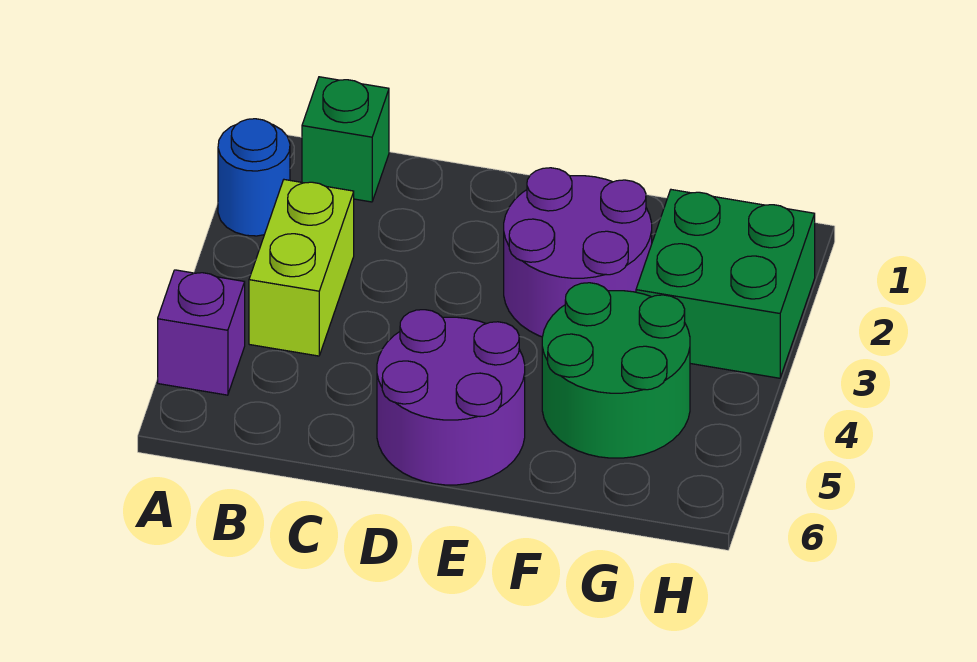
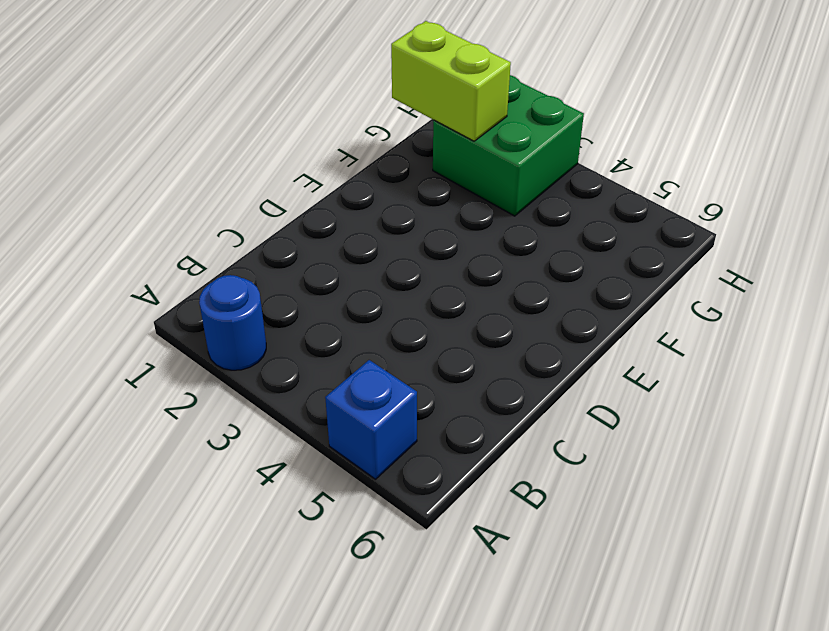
blue 1x1 brick [325,360,417,479] -> purple 1x1 brick [158,270,245,395]
lime 1x2 brick [391,21,511,141] -> lime 1x2 brick moved to [249,180,354,356]
none -> green 1x1 brick [302,77,389,202]
none -> purple 2x2 round brick [377,310,525,485]

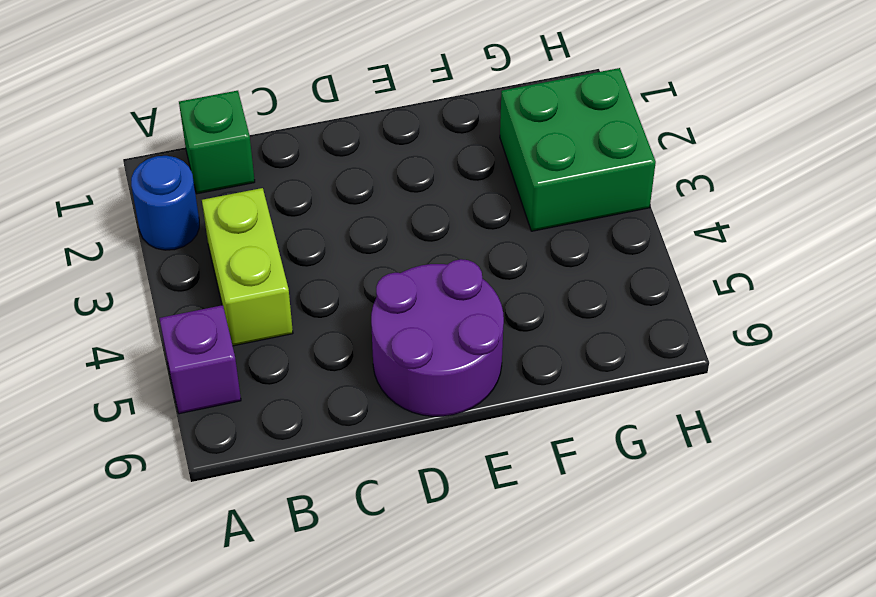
none -> purple 2x2 round brick [504,168,652,337]
none -> green 2x2 round brick [542,283,690,458]

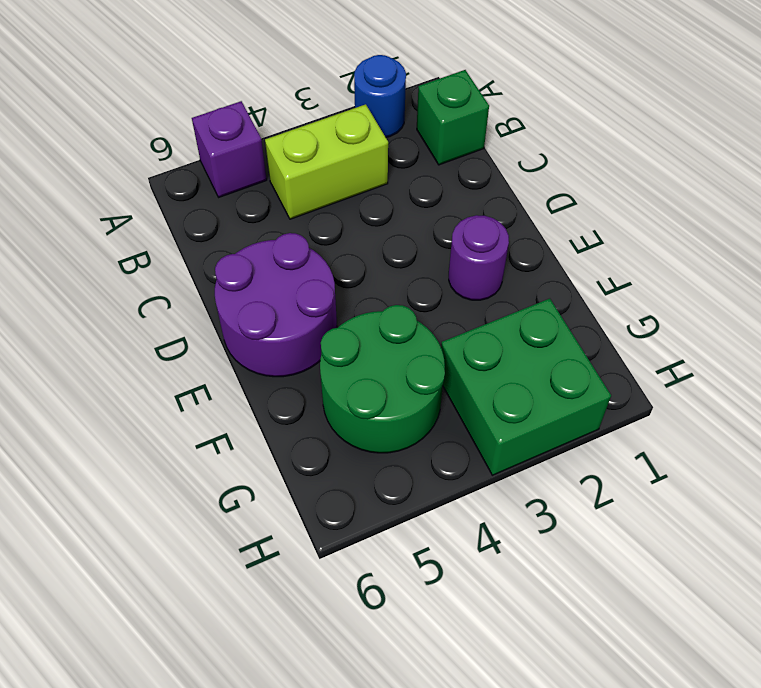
purple 1x1 round brick [449,215,509,300] -> purple 2x2 round brick [504,168,652,337]

